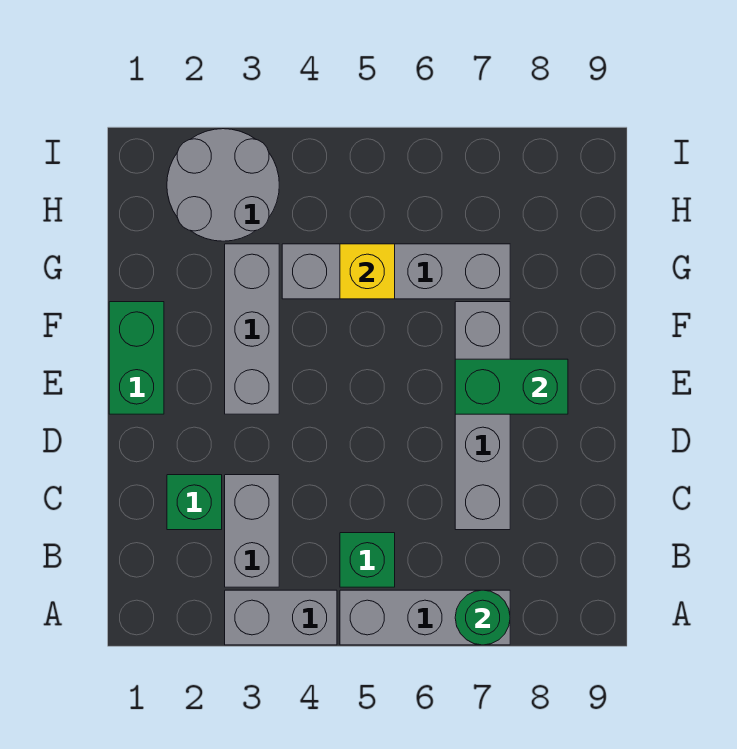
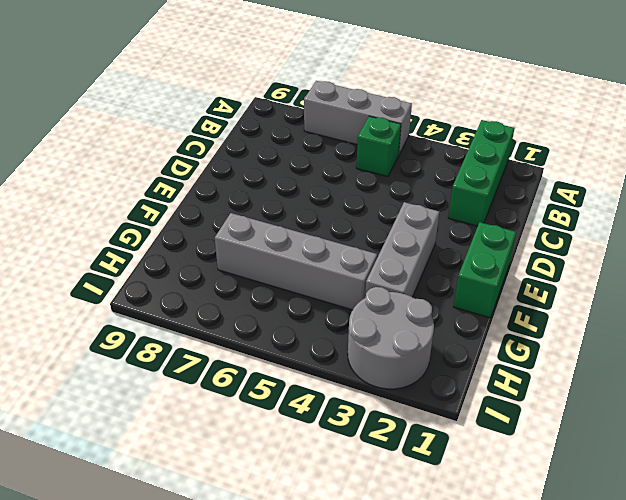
green 1x3 brick [448,120,514,226] -> green 1x1 brick [167,475,222,530]
none -> grey 1x2 brick [225,590,337,645]
none -> grey 1x2 brick [225,475,279,587]
none -> grey 1x4 brick [455,302,510,530]

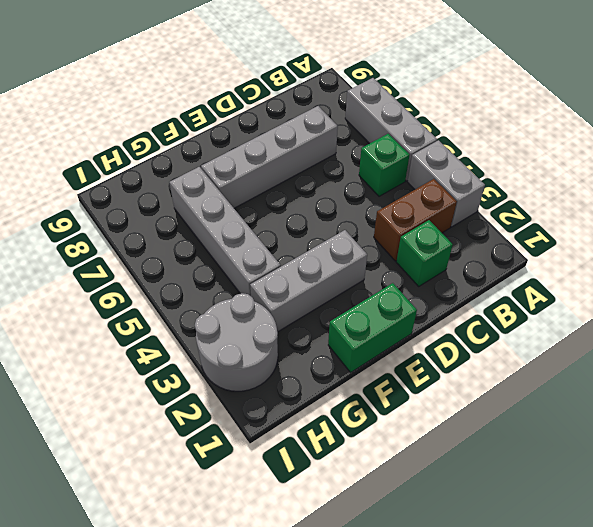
brown 1x2 brick [374,179,457,261] -> grey 1x2 brick [225,475,279,587]
none -> green 1x1 round brick [455,590,510,645]
none -> green 1x2 brick [455,359,568,414]
none -> yellow 1x1 brick [340,244,395,299]

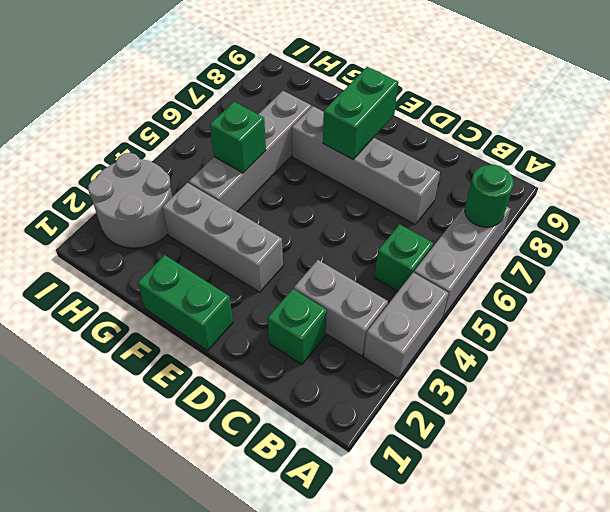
green 1x1 brick [210,102,266,173] -> yellow 1x1 brick [340,244,395,299]

